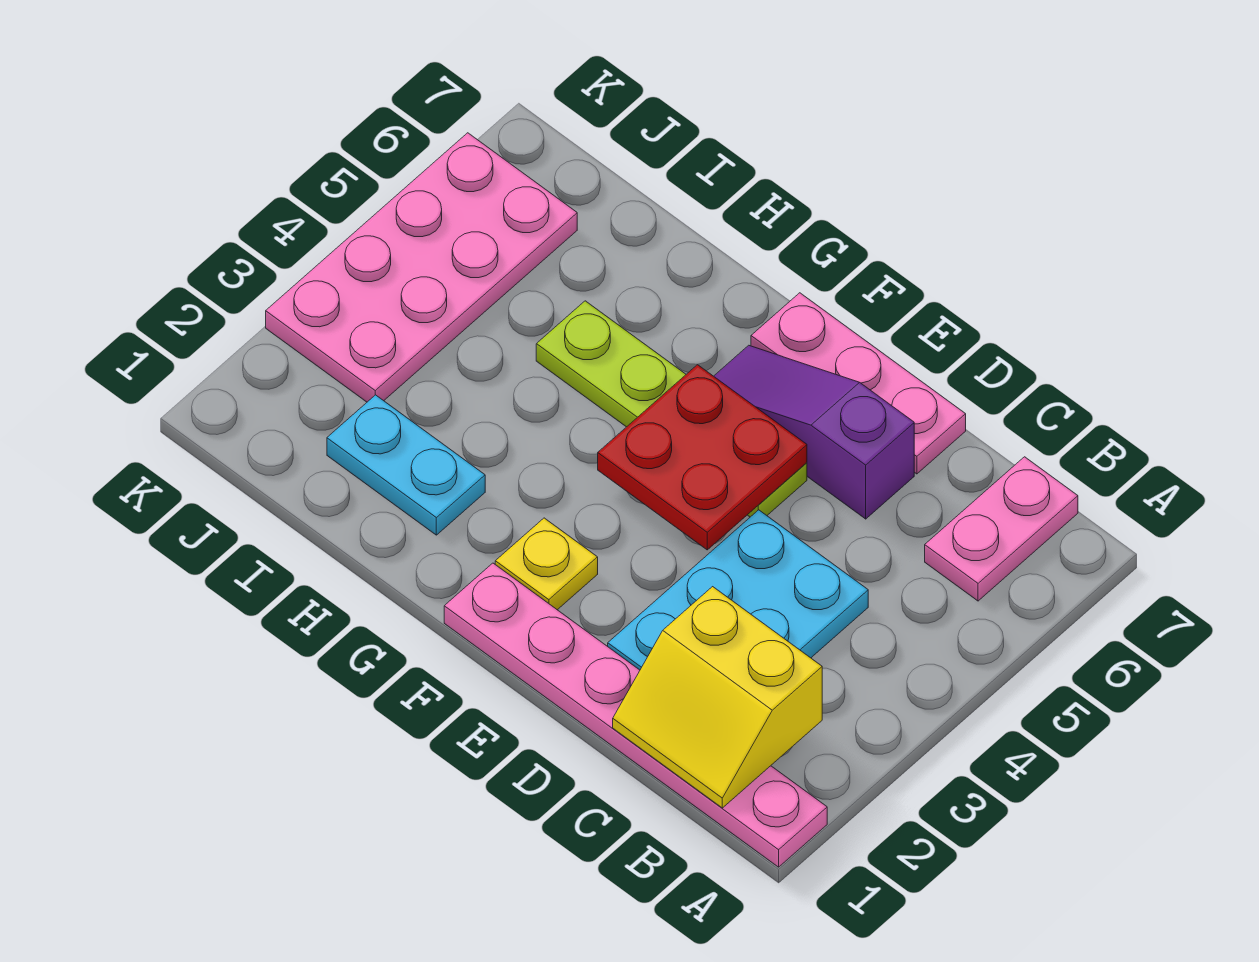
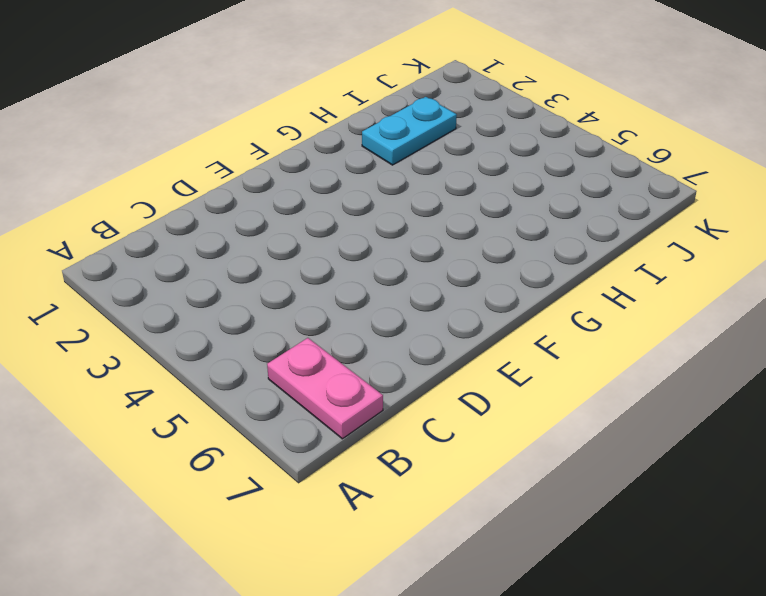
none -> pink 1x6 plate [444,563,827,867]
none -> cyan 2x3 plate [608,510,868,670]

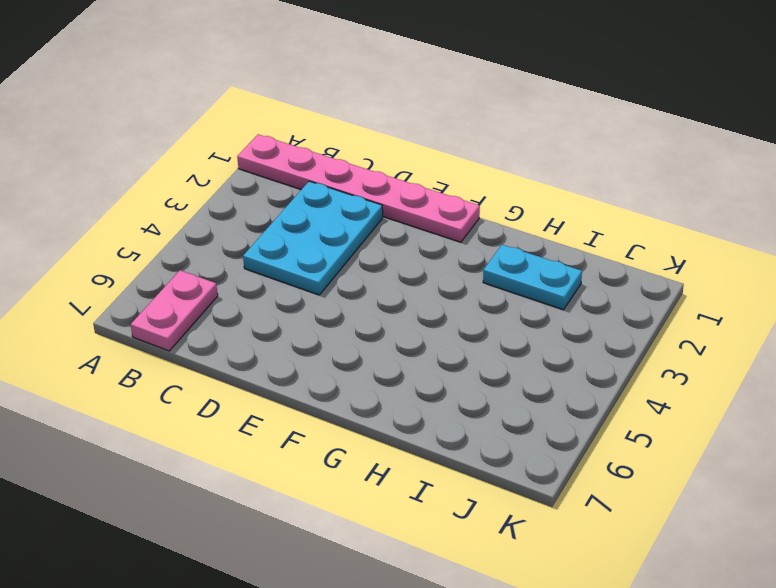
none -> purple 1x3 slope [714,345,914,519]
none -> pink 1x3 plate [751,293,966,474]

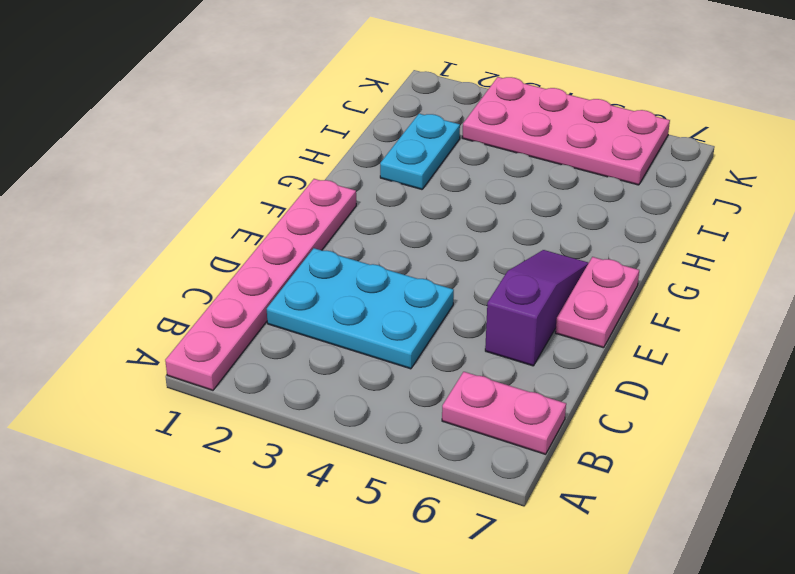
pink 1x2 plate [555,257,639,348] -> pink 1x3 plate [751,293,966,474]
none -> lime 1x4 plate [536,301,807,517]
none -> yellow 1x1 plate [495,518,598,610]

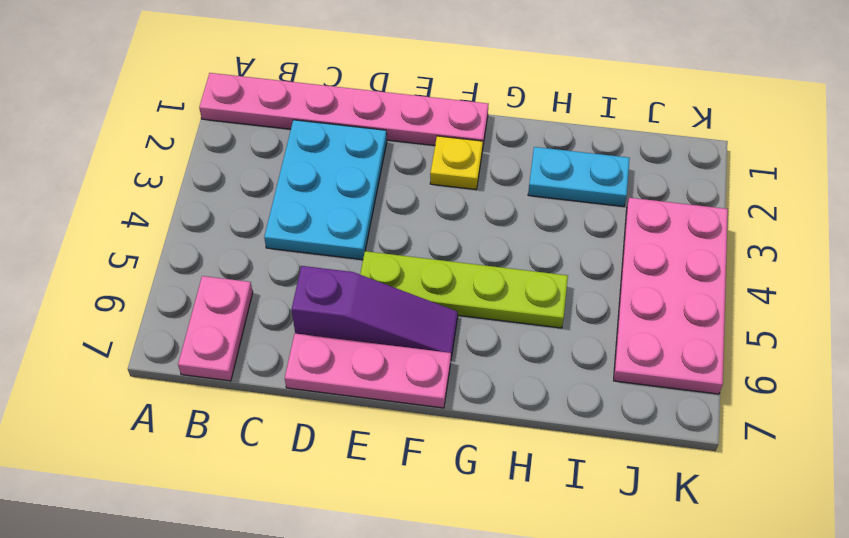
none -> yellow 2x2 slope [613,587,822,808]
none -> red 2x2 plate [598,365,807,550]

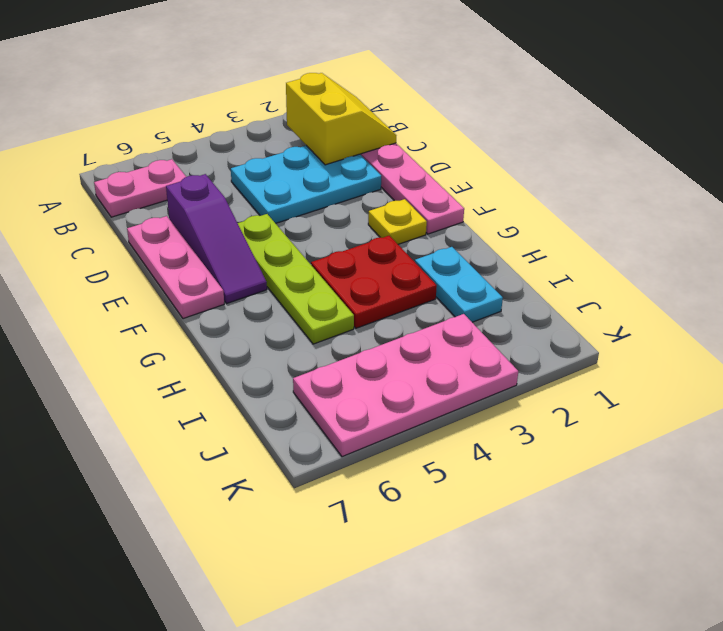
red 2x2 plate [311,236,437,328] -> red 2x2 plate moved to [598,365,807,550]

